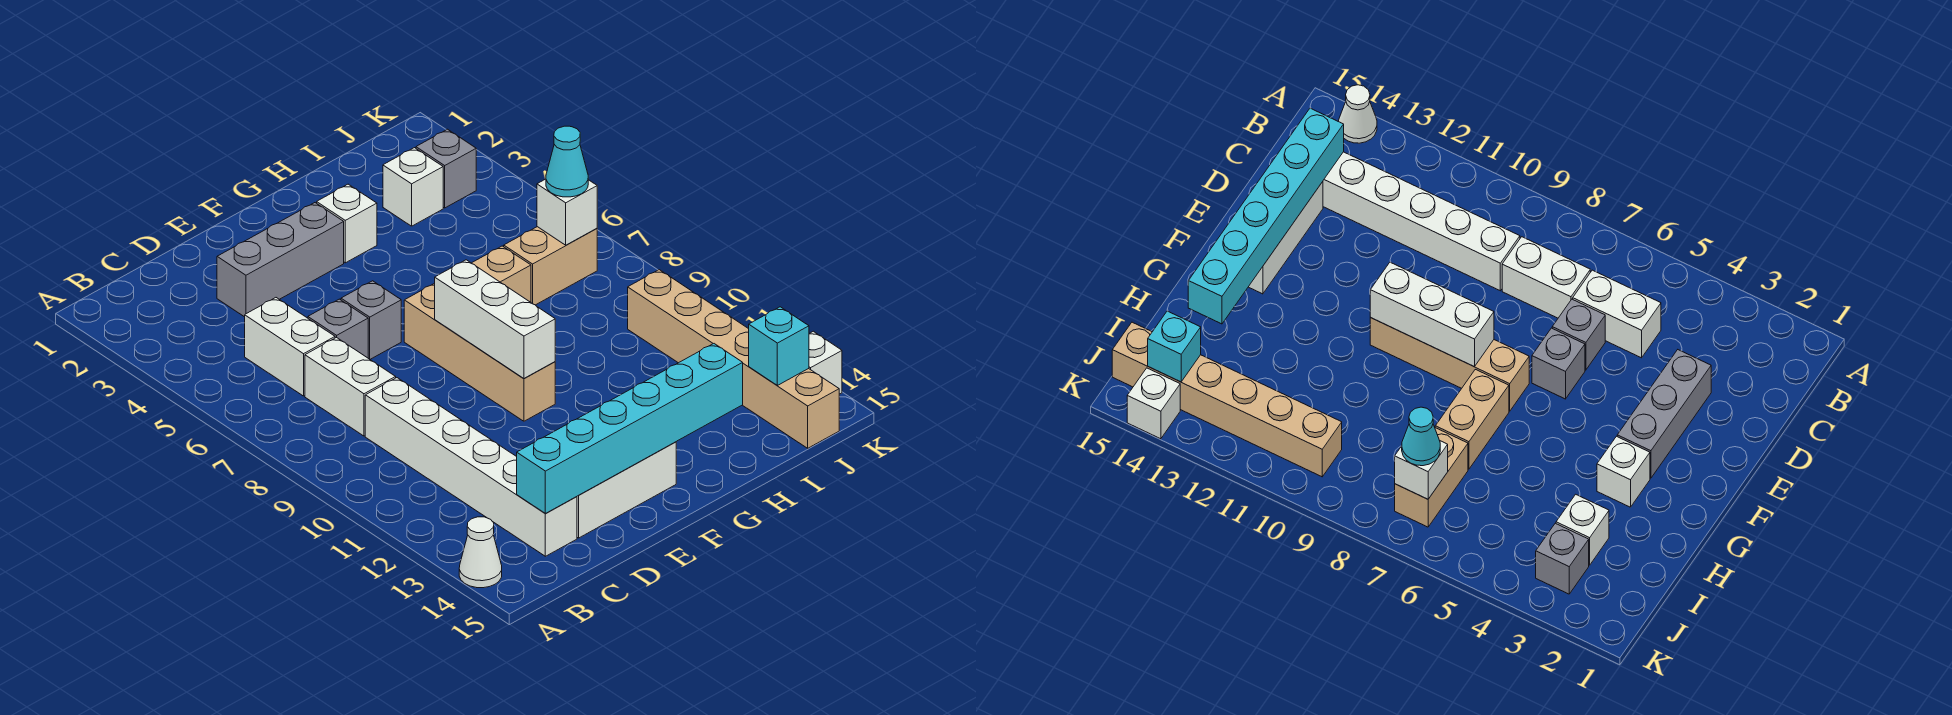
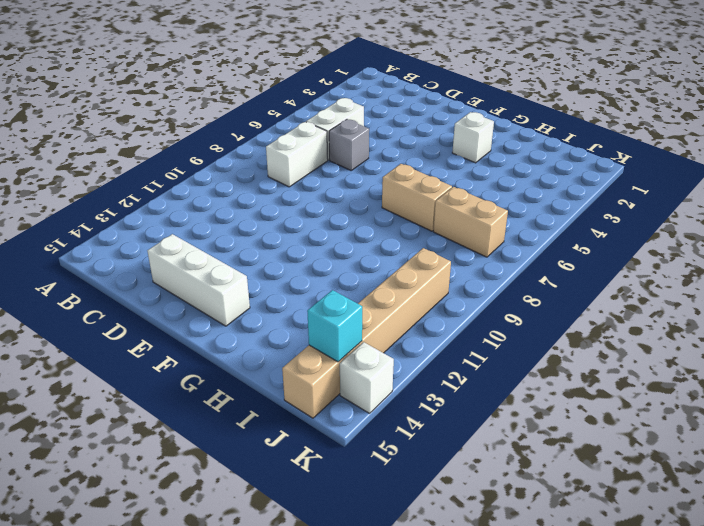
none -> white 1x1 cone [459,517,502,588]
none -> white 1x6 brick [365,378,577,556]
none -> grey 1x3 brick [217,203,344,317]

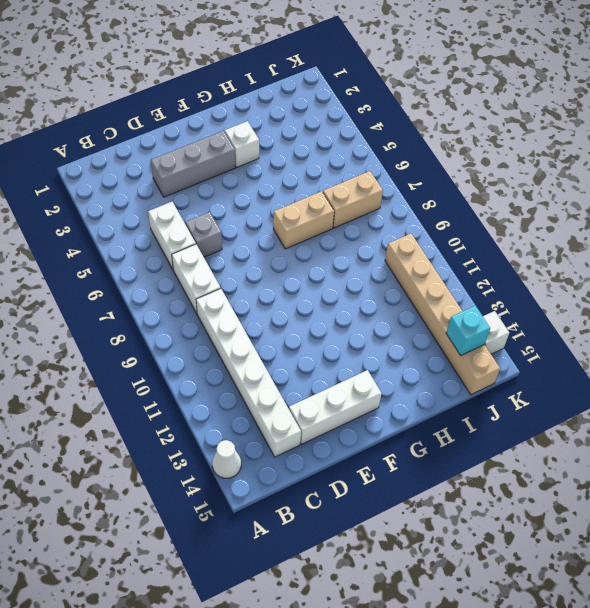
none -> grey 1x1 brick [341,281,401,359]
none -> tan 1x4 brick [404,283,555,421]
none -> white 1x1 brick [383,148,443,226]

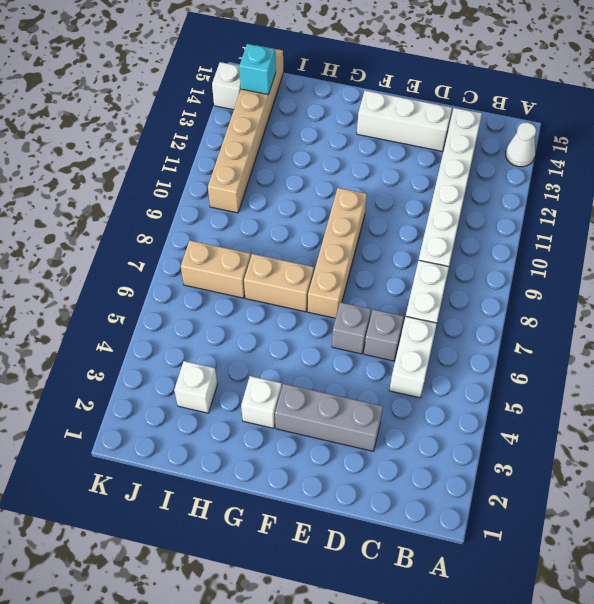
none -> grey 1x1 brick [416,129,476,208]
none -> cyan 1x6 brick [517,344,743,513]
none -> white 1x3 brick [435,260,555,379]

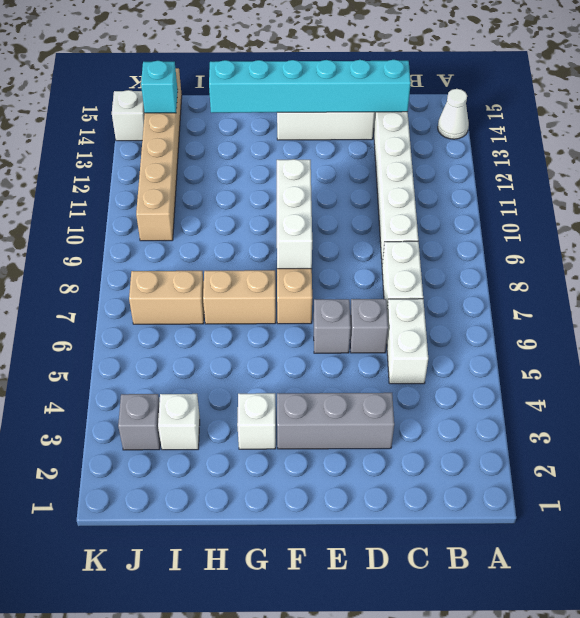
none -> white 1x1 brick [537,179,597,245]
none -> cyan 1x1 cone [546,126,588,197]

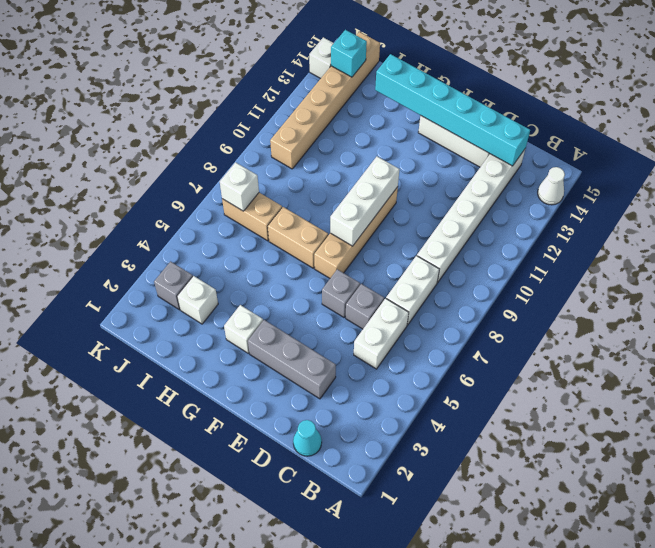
cyan 1x1 cone [293,420,322,456] -> cyan 1x1 cone moved to [546,126,588,197]

